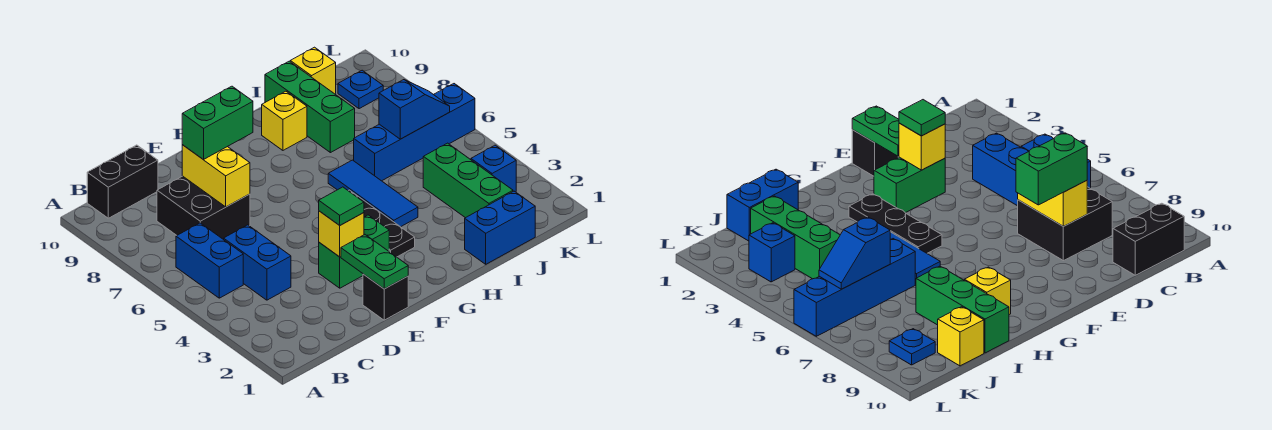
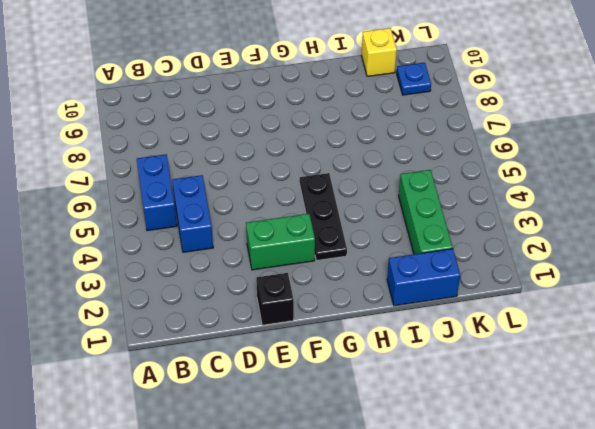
none -> black 1x2 brick [87,145,158,218]
none -> black 2x2 brick [157,176,250,240]
none -> blue 1x3 tile [328,160,418,227]

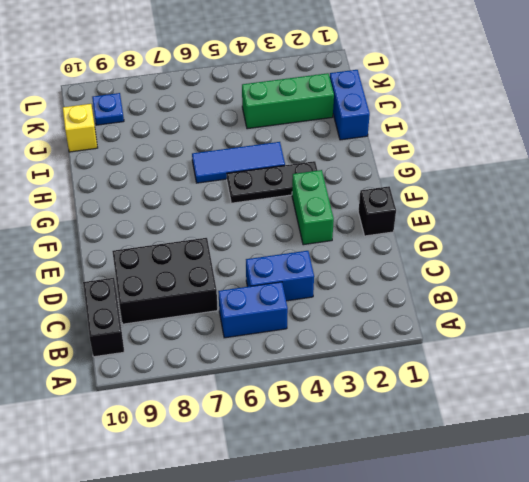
black 2x3 brick [112,238,218,324] -> black 2x2 brick [157,176,250,240]
none -> yellow 1x1 brick [262,91,307,150]
none -> blue 1x4 brick [354,84,475,181]
none -> green 1x3 brick [265,61,355,153]

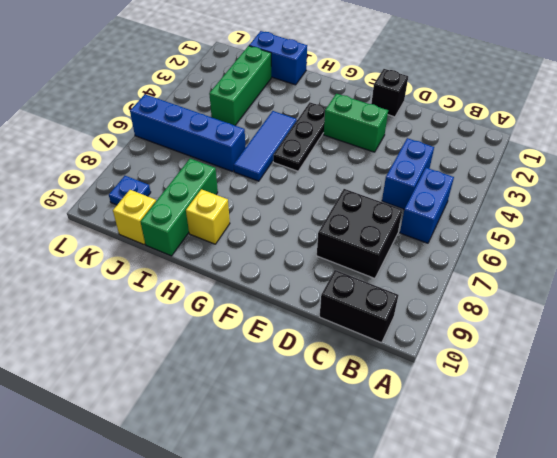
none -> blue 1x1 brick [471,145,516,192]
none -> yellow 1x2 brick [182,145,250,207]
none -> green 1x2 plate [341,235,408,289]

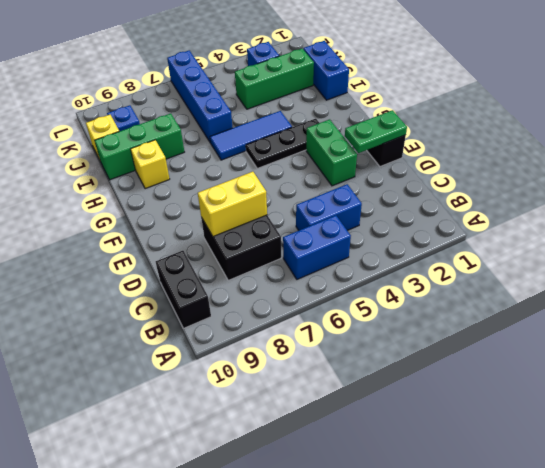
none -> yellow 1x1 brick [319,211,364,257]
none -> blue 1x2 slope [379,80,450,139]
none -> green 1x2 brick [182,86,253,160]

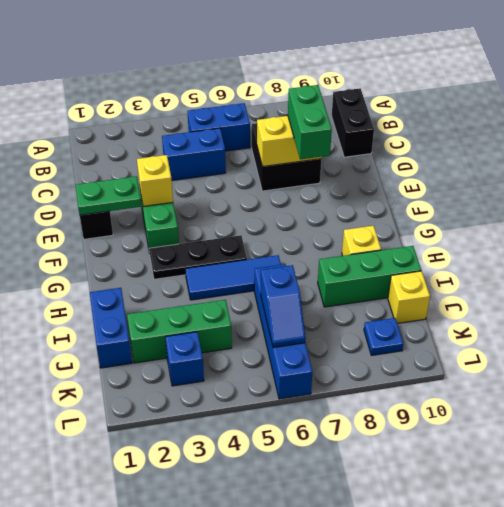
none -> green 1x1 tile [319,187,364,225]

